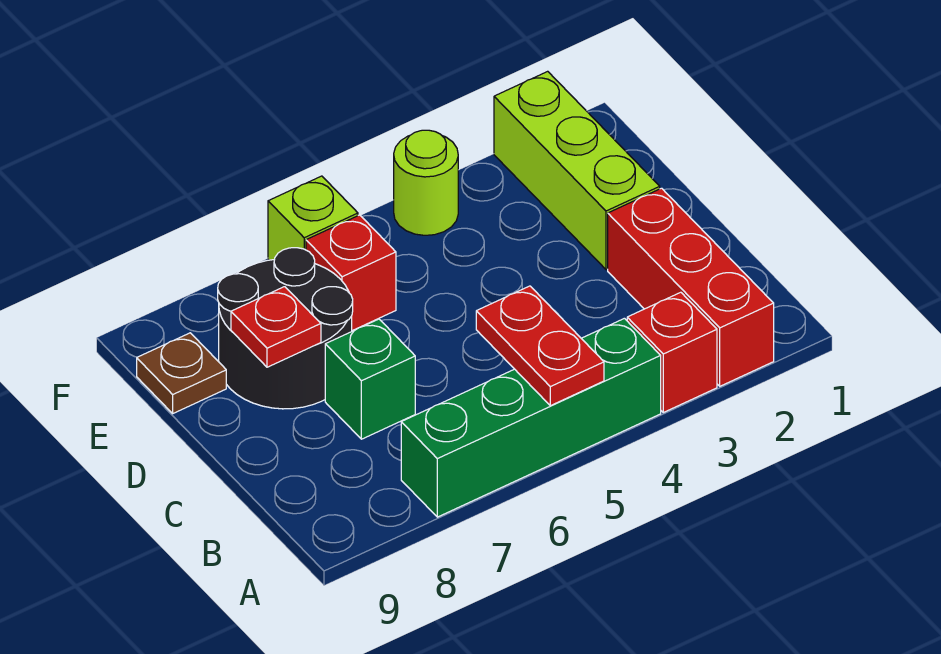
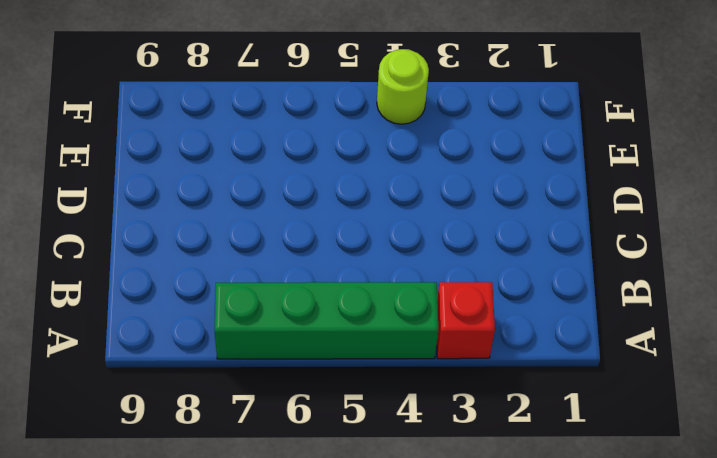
none -> red 1x3 brick [608,188,774,386]
none -> green 1x1 brick [325,319,415,439]
none -> lime 1x3 brick [494,71,660,270]

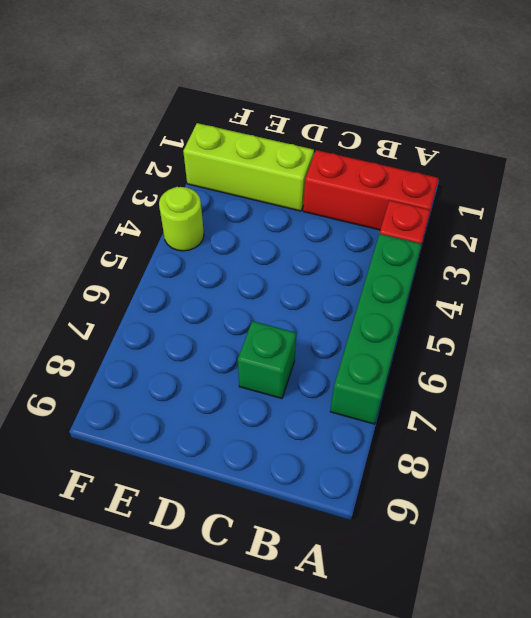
none -> black 2x2 round brick [218,248,353,409]
none -> red 1x1 brick [306,215,396,331]
none -> brown 1x1 plate [137,333,226,413]

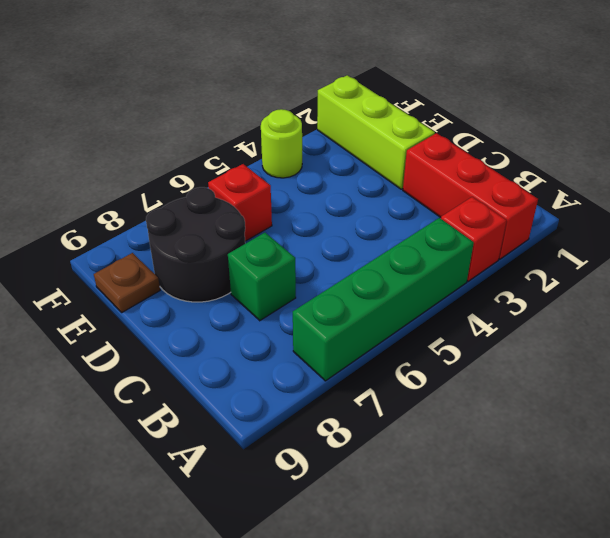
none -> lime 1x1 brick [268,176,358,260]
none -> red 1x2 plate [476,286,604,406]
none -> red 1x1 plate [231,287,321,367]

